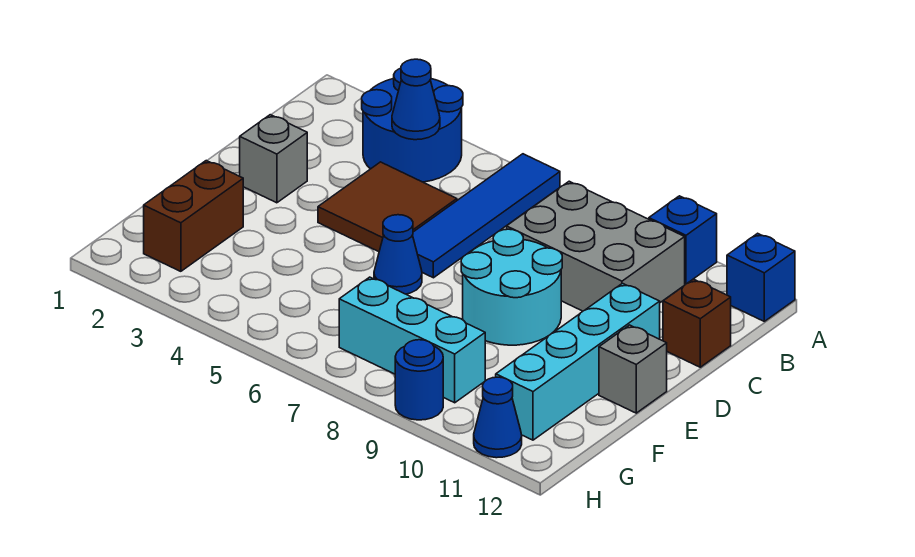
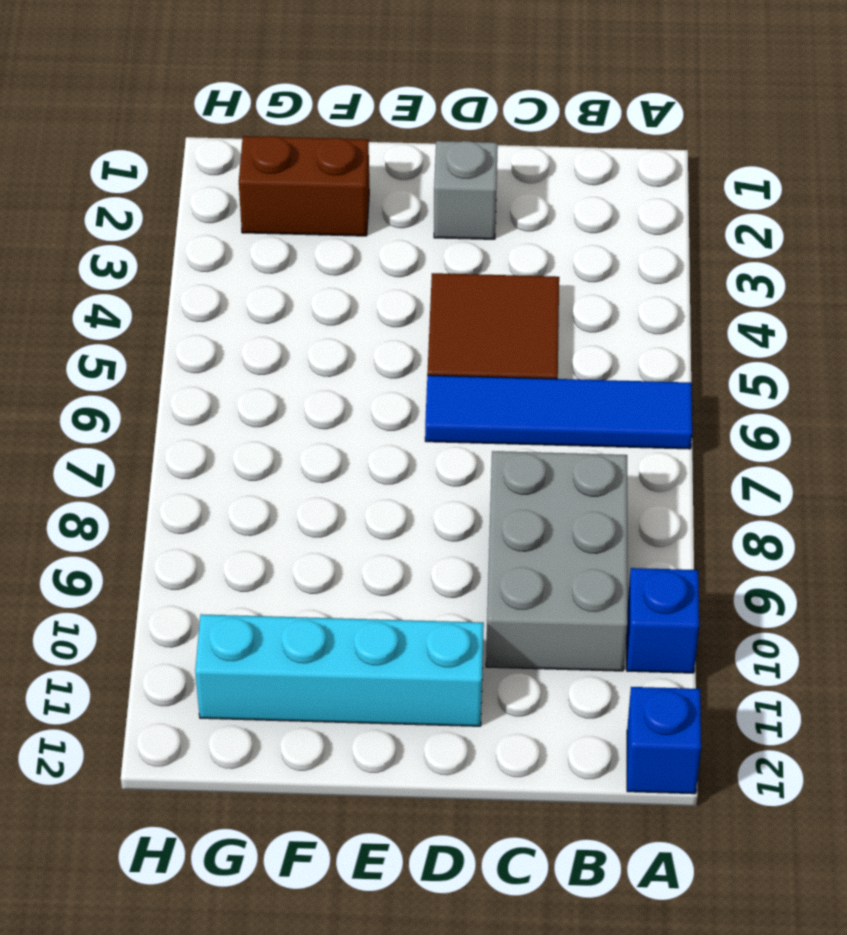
none -> blue 2x2 round brick [362,68,463,182]
none -> brown 1x1 brick [663,279,731,367]
none -> cyan 2x2 round brick [461,229,562,345]

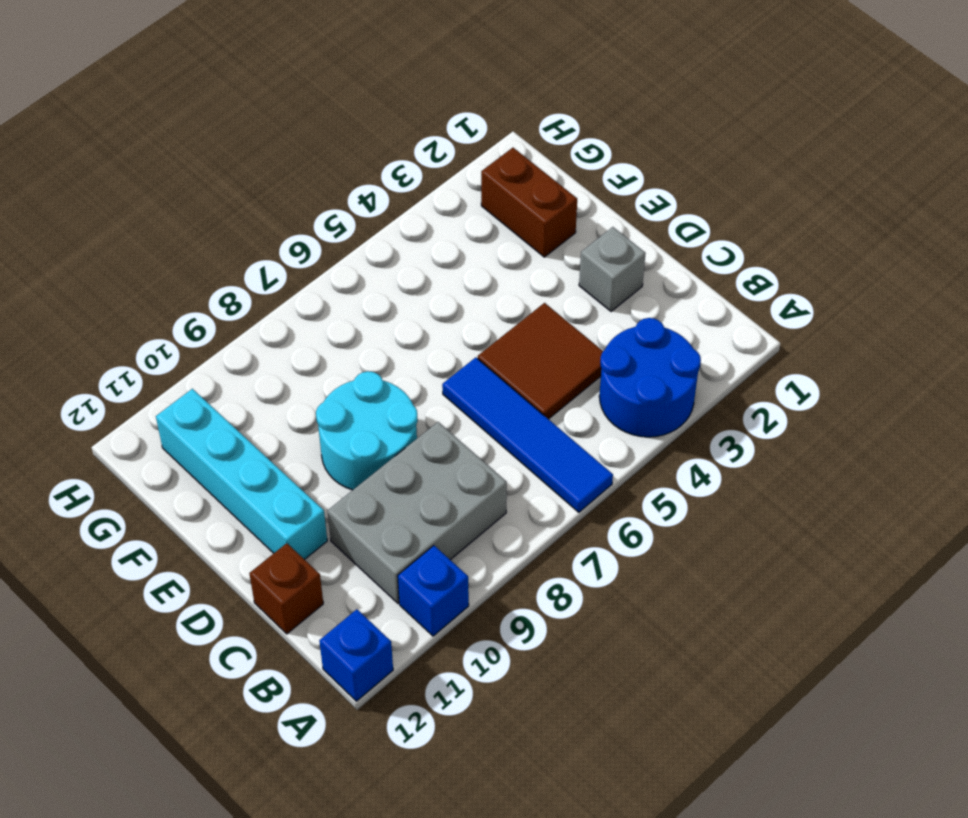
none -> blue 1x1 cone [374,215,422,294]
none -> grey 1x1 brick [599,325,667,413]
none -> cyan 1x3 brick [339,277,485,403]

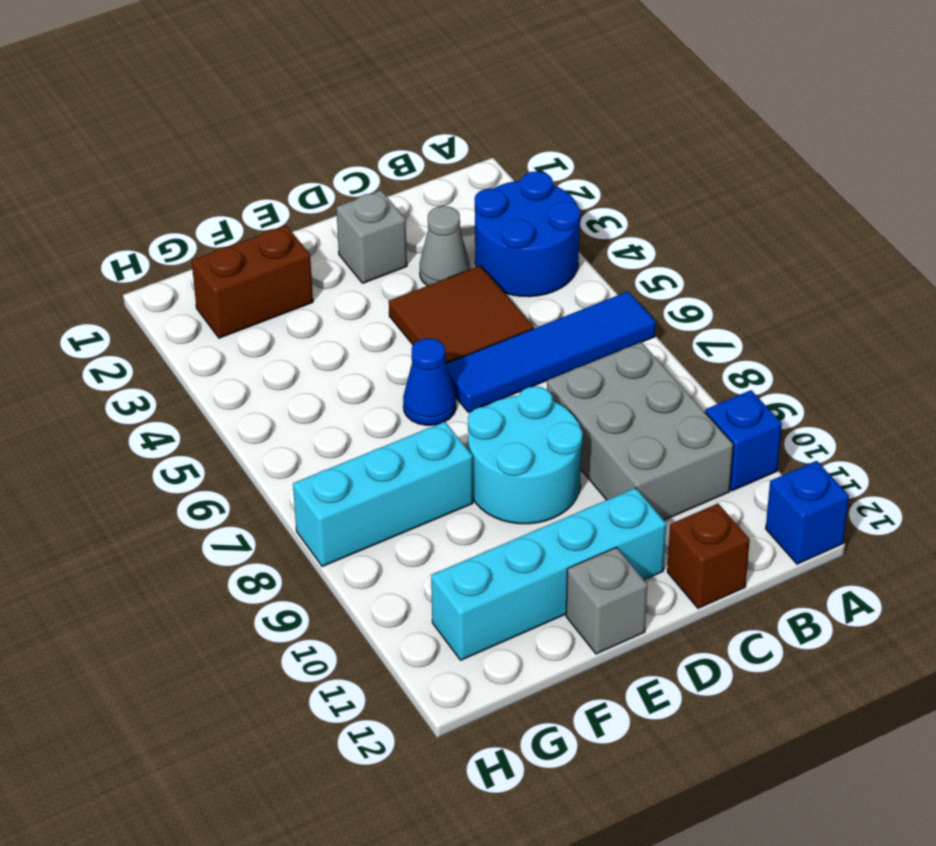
grey 1x1 cone [420,206,470,286] -> none
cyan 1x3 brick [293,422,473,567] -> cyan 1x3 brick turned to [339,277,485,403]
none -> blue 1x1 round brick [395,340,443,420]
none -> blue 1x1 cone [474,377,522,458]
none -> blue 1x1 cone [392,59,440,140]

